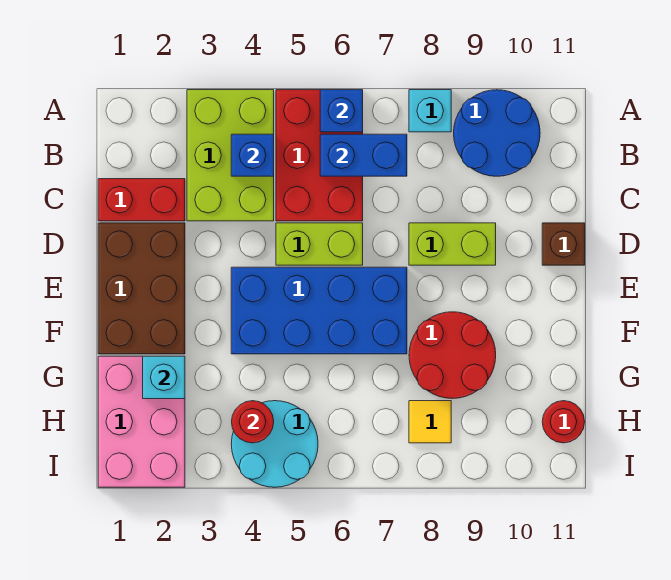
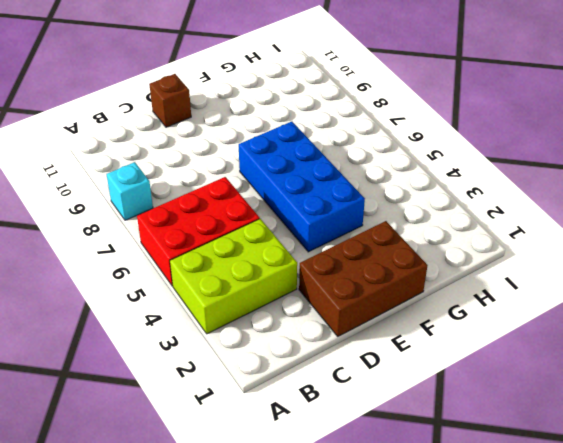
none -> blue 2x2 round brick [454,90,540,176]
none -> red 1x2 brick [98,179,185,221]
none -> lime 1x2 brick [276,223,363,265]

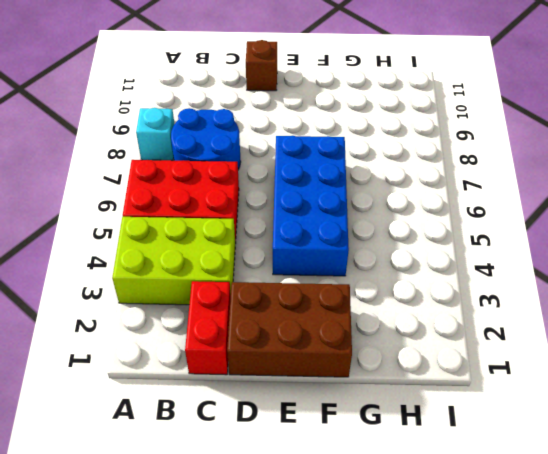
blue 2x2 round brick [171,108,241,170] -> blue 2x2 round brick moved to [454,90,540,176]
none -> lime 1x2 brick [276,223,363,265]
none -> lime 1x2 brick [409,223,496,265]
none -> red 2x2 round brick [409,312,496,399]

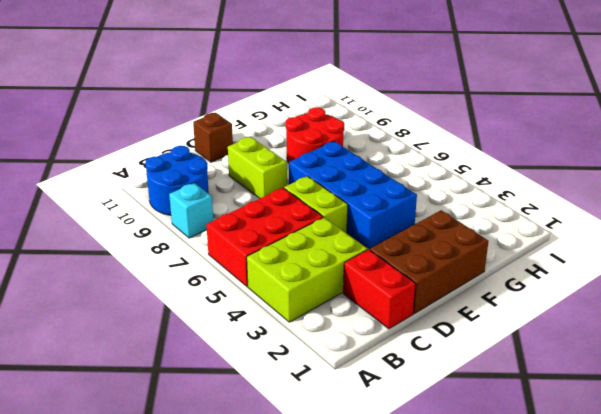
none -> pink 2x3 brick [98,356,185,487]
none -> cyan 2x2 round brick [231,401,318,487]
none -> yellow 1x1 tile [409,401,451,443]

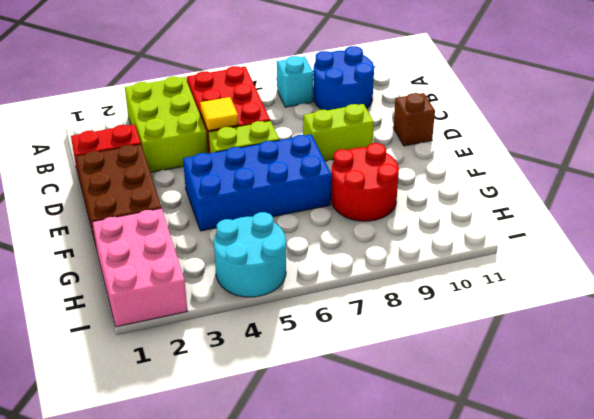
yellow 1x1 tile [200,97,238,131] -> yellow 1x1 tile moved to [409,401,451,443]
none -> red 1x1 round brick [542,401,585,443]
none -> blue 1x1 brick [320,90,363,132]
none -> blue 1x1 brick [231,134,274,176]

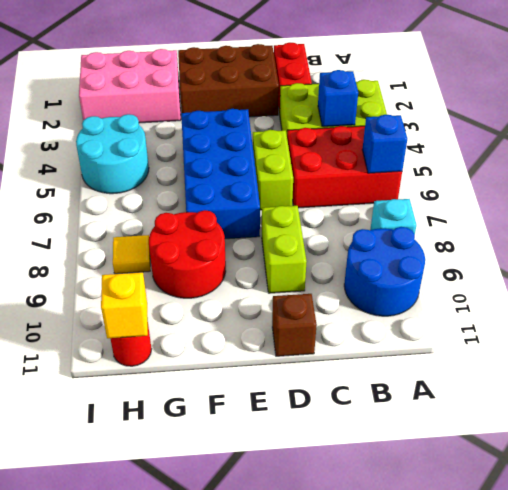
yellow 1x1 brick [101,272,148,338] -> none
none -> blue 1x2 brick [320,134,407,176]
none -> cyan 1x1 brick [143,356,185,399]
none -> red 1x1 round brick [231,401,274,443]

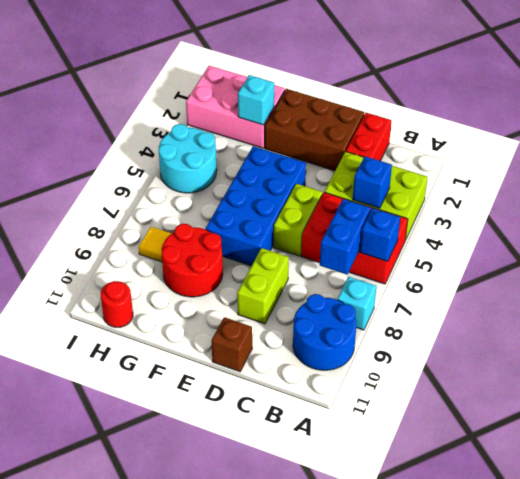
none -> red 1x1 round brick [231,401,274,443]

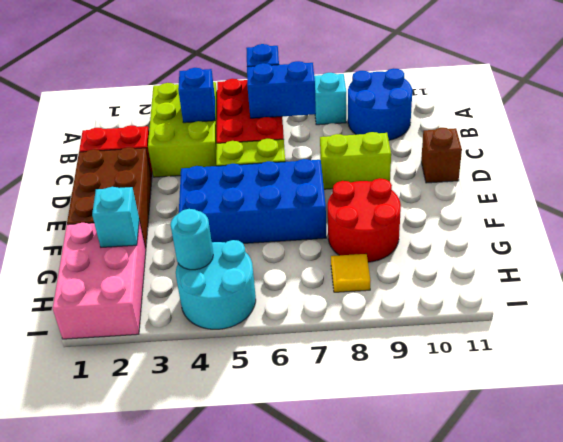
cyan 1x1 round brick [170,209,213,270] -> red 1x1 round brick [231,401,274,443]
none -> red 1x1 round brick [542,401,585,443]

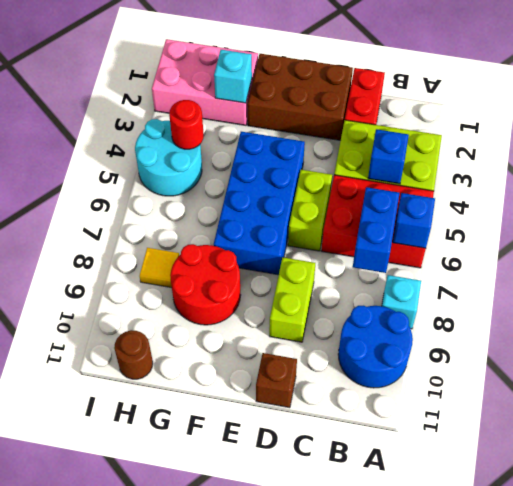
brown 1x1 round brick [114,330,153,379] -> red 1x1 round brick [542,401,585,443]

